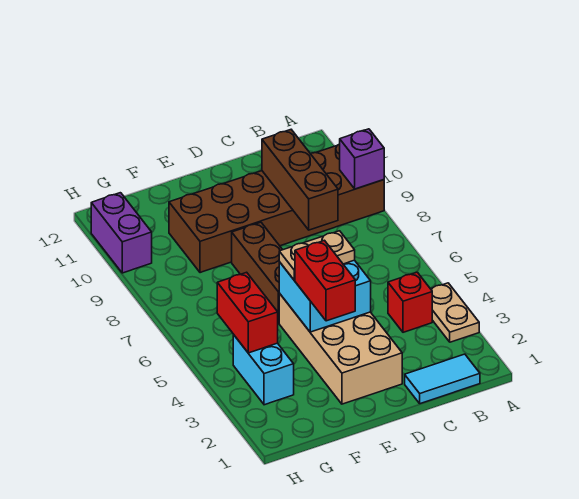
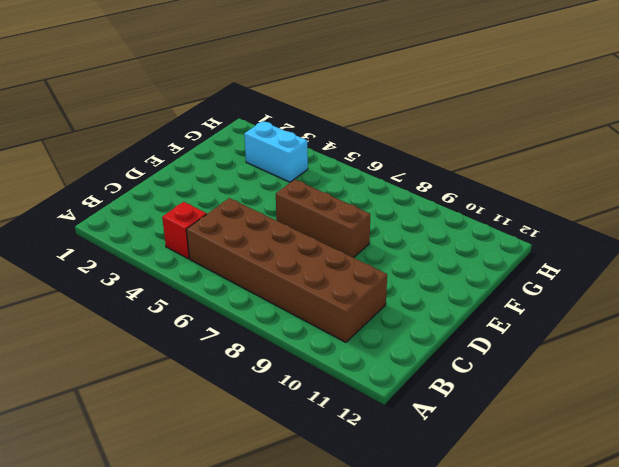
brown 2x6 brick [186,198,387,342] -> brown 2x6 brick turned to [169,144,384,273]
none -> tan 1x2 plate [431,283,479,342]
none -> cyan 1x2 tile [405,354,480,404]
none -> tan 2x4 brick [279,293,402,404]

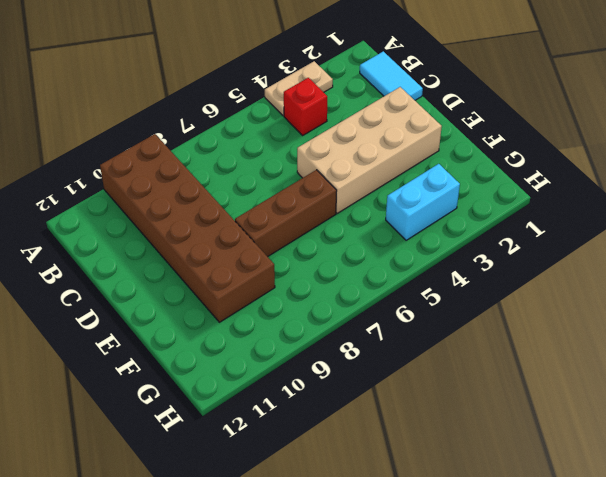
none -> purple 1x2 brick [91,193,152,273]
none -> purple 1x1 brick [340,129,384,189]
none -> brown 1x3 brick [262,130,338,230]

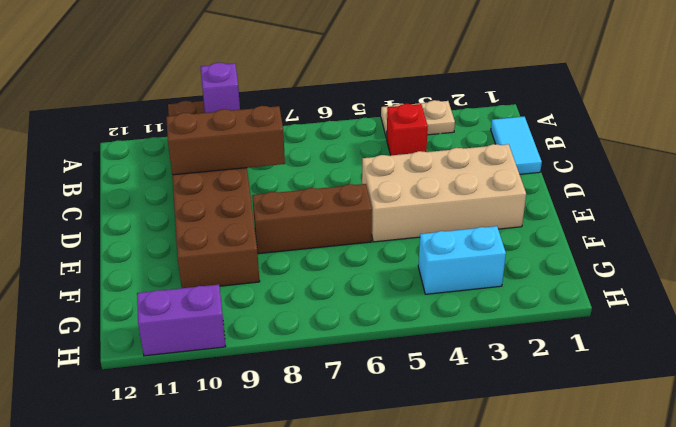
none -> cyan 2x2 brick [279,260,371,332]
none -> red 1x2 brick [217,272,278,353]
none -> tan 1x2 plate [279,231,355,280]

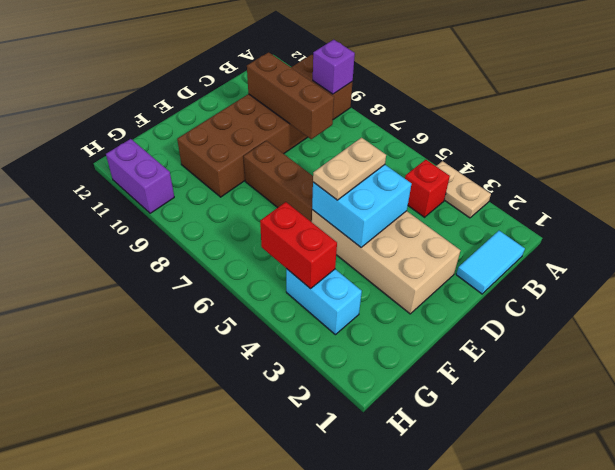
none -> red 1x2 brick [295,240,355,321]

